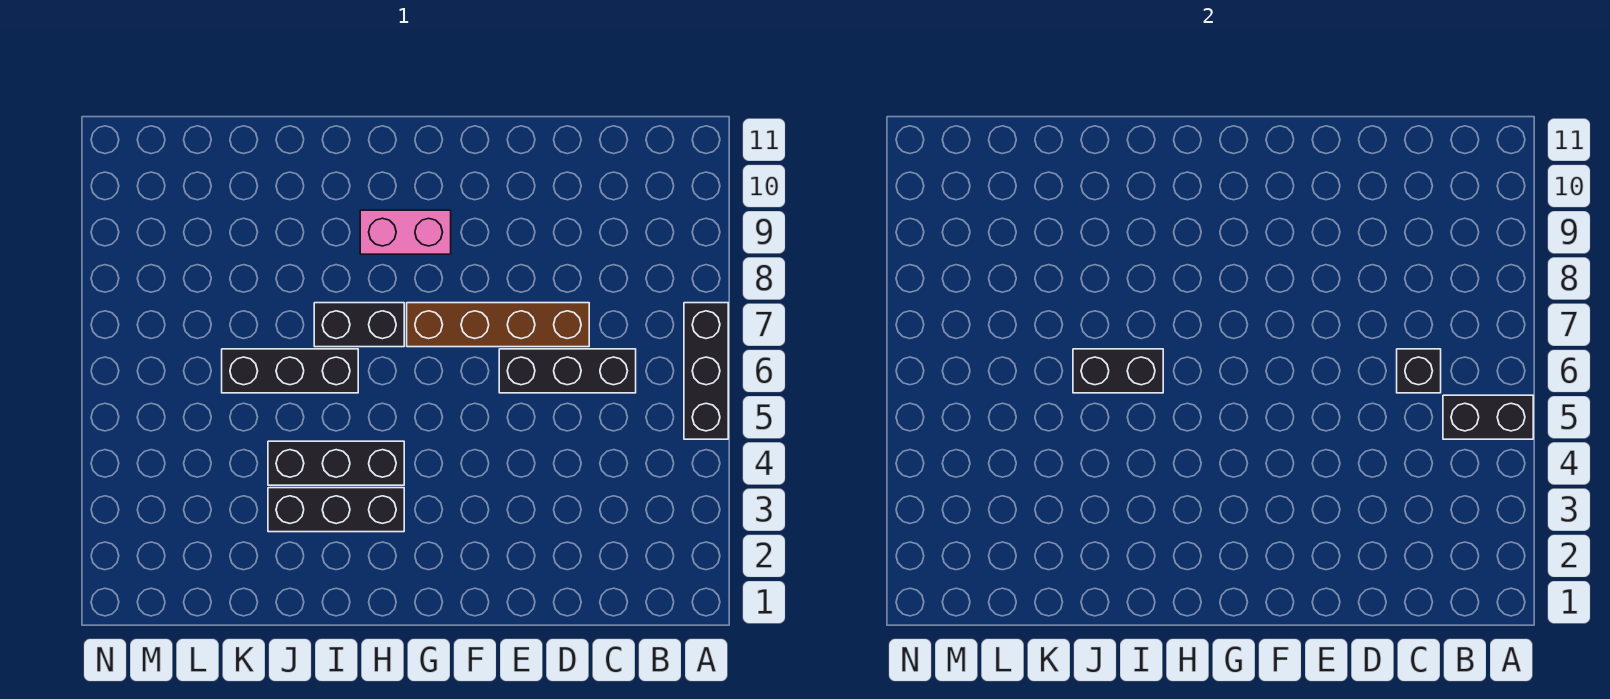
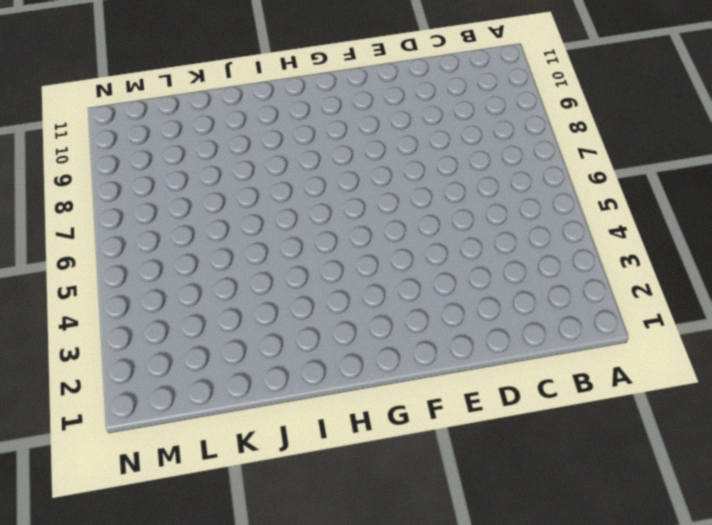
none -> black 1x3 brick [684,303,728,439]
none -> black 1x3 brick [499,349,636,393]

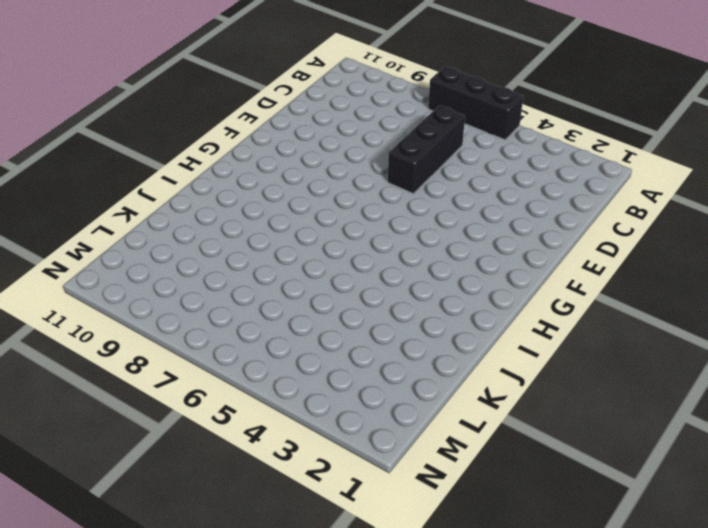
none -> brown 1x4 brick [407,303,589,347]
none -> pink 1x2 brick [360,210,451,254]

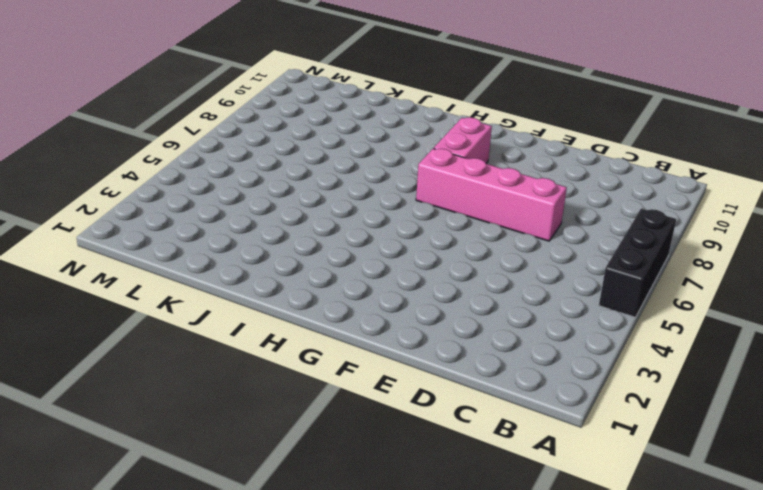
pink 1x4 brick [416,149,567,241] -> brown 1x4 brick [407,303,589,347]
pink 1x2 brick [434,117,492,163] -> pink 1x2 brick turned to [360,210,451,254]
none -> black 1x3 brick [499,349,636,393]
none -> black 1x3 brick [268,488,404,532]

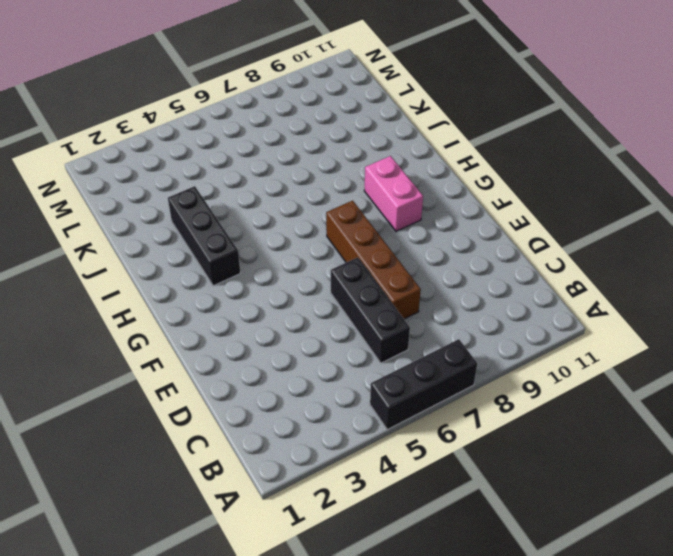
none -> black 1x3 brick [268,441,404,485]
none -> black 1x2 brick [314,303,404,347]

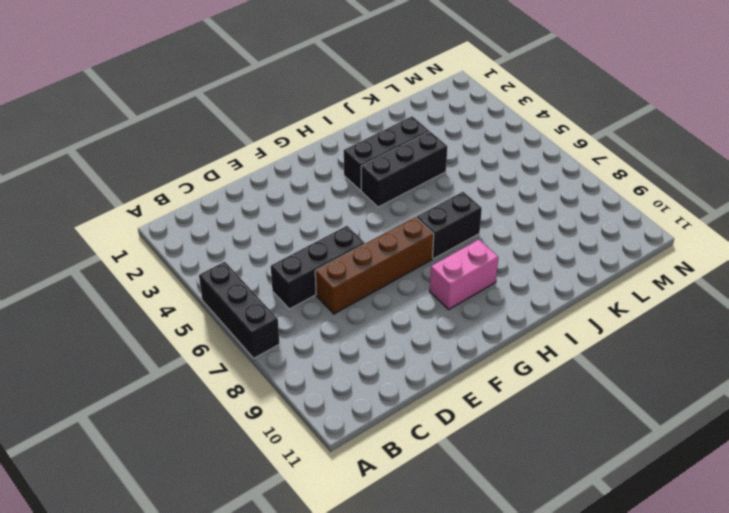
none -> black 1x3 brick [222,349,358,393]
none -> black 1x2 brick [1443,395,1533,439]

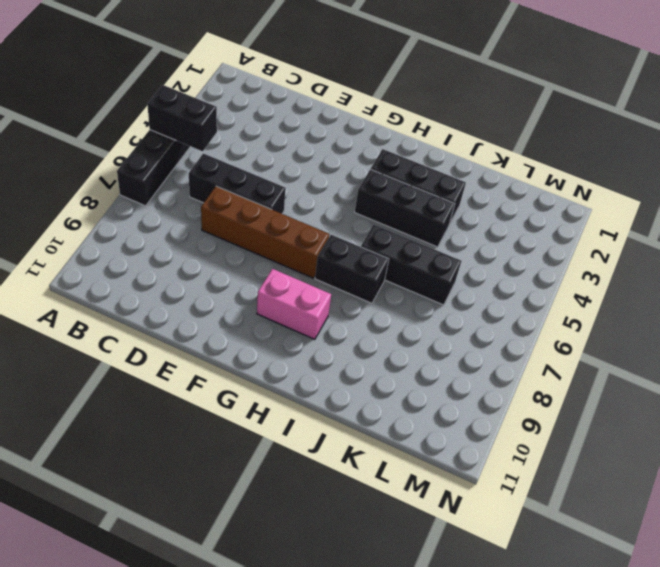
none -> black 1x1 brick [1397,349,1441,393]
none -> black 1x2 brick [1073,349,1163,393]

